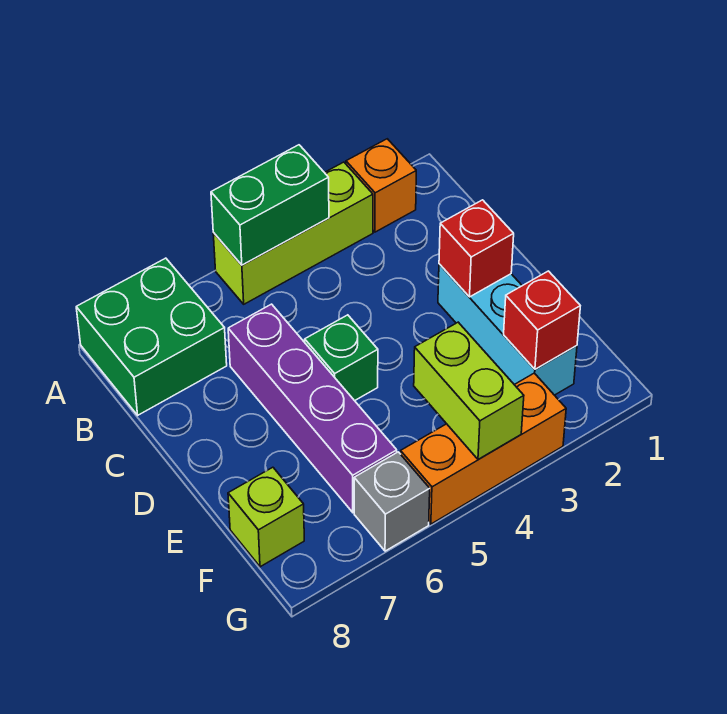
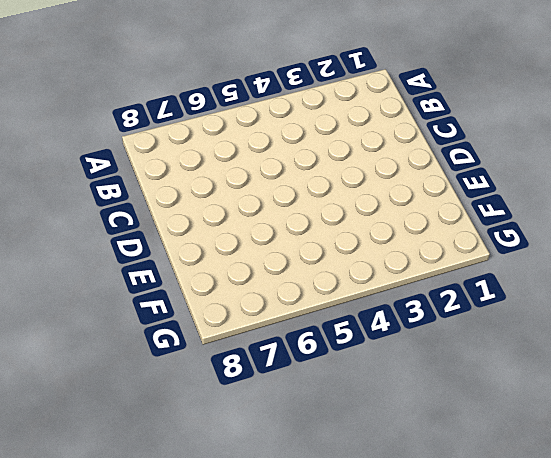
none -> orange 1x1 brick [346,139,416,232]
none -> lime 1x3 brick [213,162,373,304]
none -> green 2x2 brick [76,258,227,415]

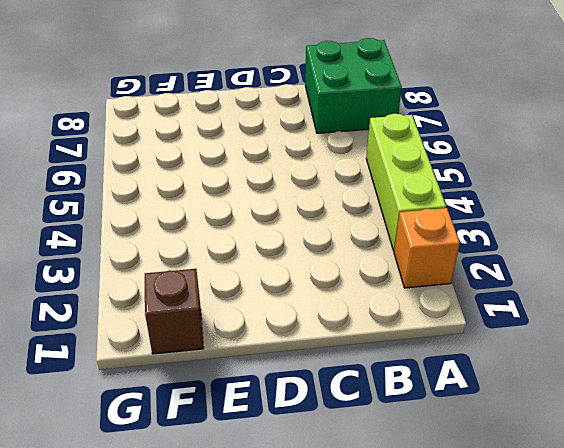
brown 1x1 brick [145,269,204,354] -> none
none -> purple 1x4 brick [228,304,397,512]
none -> cyan 1x3 brick [438,264,577,395]
none -> green 1x1 brick [305,315,378,401]

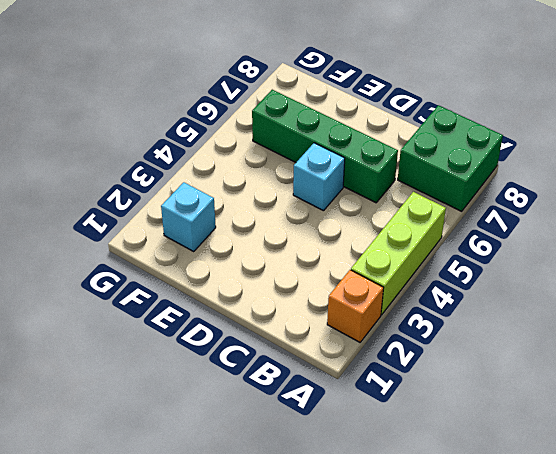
green 1x4 brick [252,90,398,203] -> purple 1x4 brick [228,304,397,512]
cyan 1x1 brick [293,143,345,211] -> green 1x1 brick [305,315,378,401]
cyan 1x1 brick [161,182,216,251] -> cyan 1x3 brick [438,264,577,395]
none -> lime 1x1 brick [228,467,304,567]
none -> orange 1x3 brick [401,373,566,524]
none -> grey 1x1 brick [354,452,430,551]

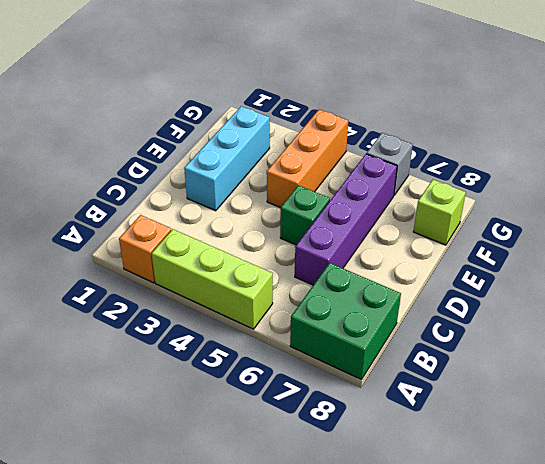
orange 1x3 brick [267,110,348,208] -> orange 1x3 brick turned to [401,373,566,524]
none -> green 1x2 brick [211,145,329,265]
none -> red 1x1 brick [439,200,514,297]
none -> red 1x1 brick [504,271,580,369]

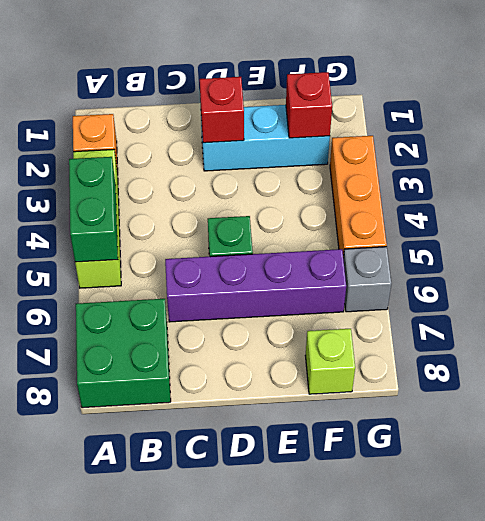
none -> lime 1x2 brick [414,322,524,460]

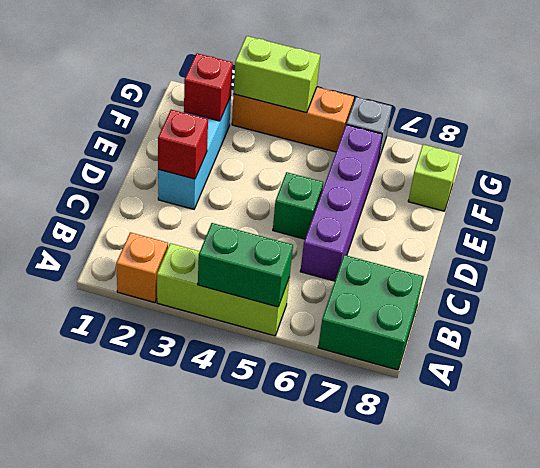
lime 1x2 brick [234,36,320,113] -> lime 1x2 brick turned to [414,322,524,460]

